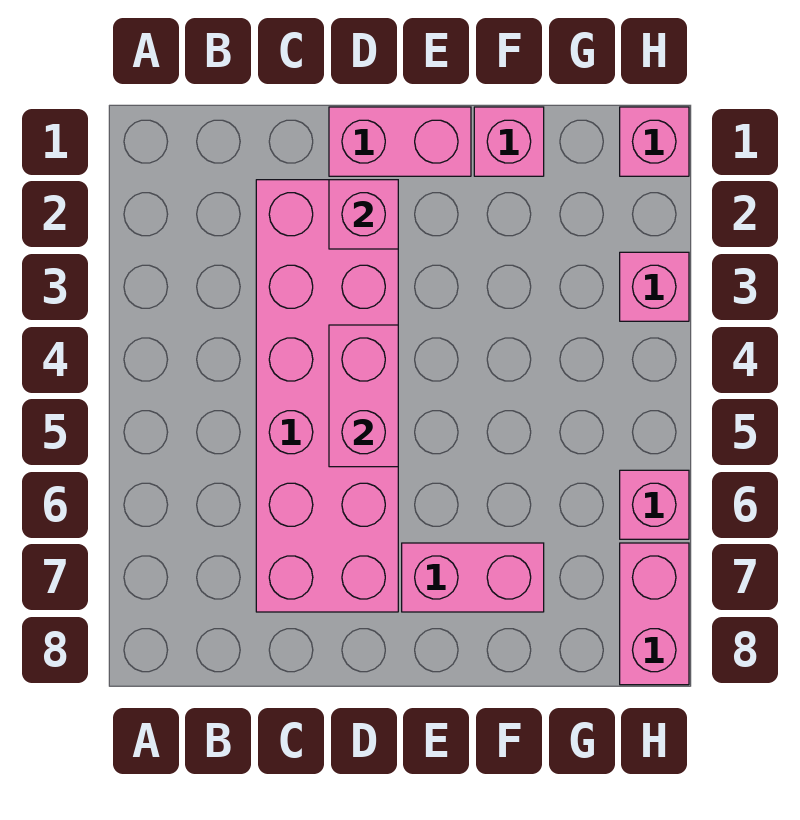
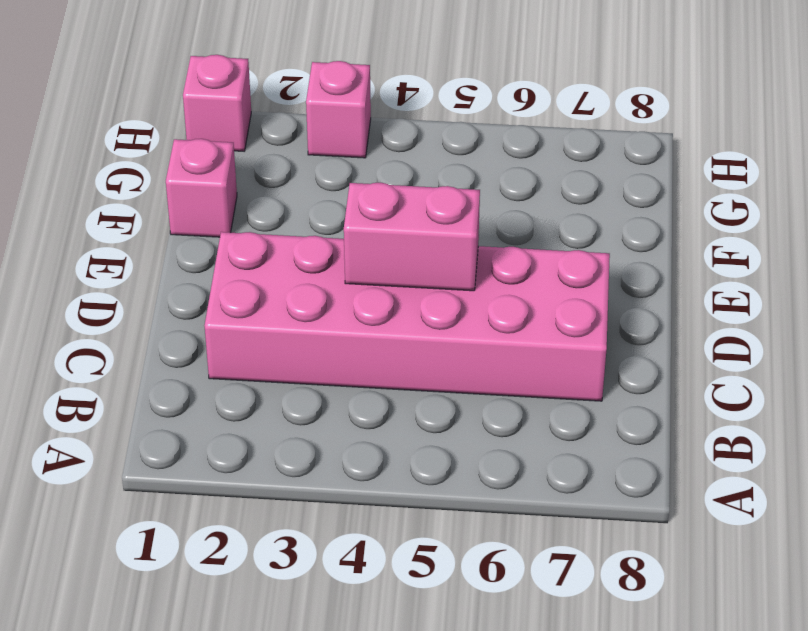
none -> pink 1x2 brick [329,107,471,176]
none -> pink 1x2 brick [402,543,544,612]

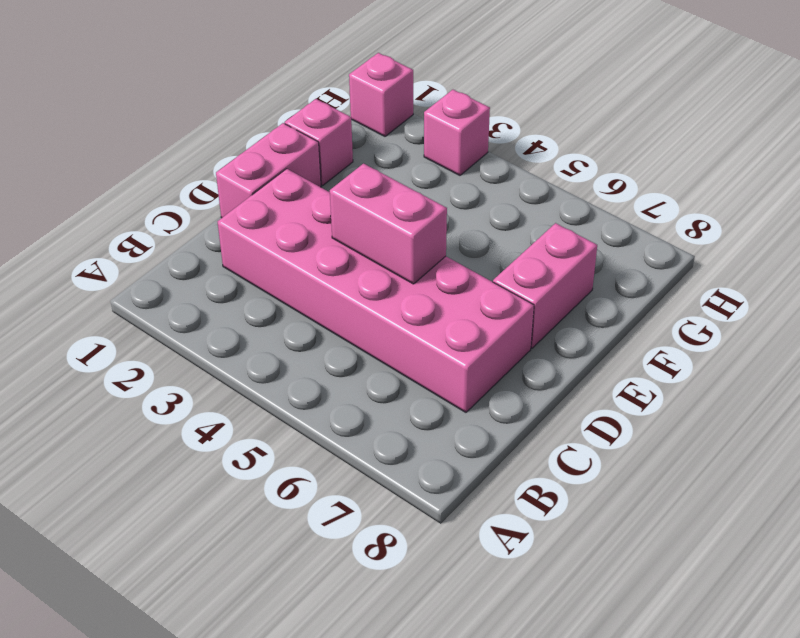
none -> pink 1x1 brick [620,470,689,539]
none -> pink 1x2 brick [620,543,689,685]

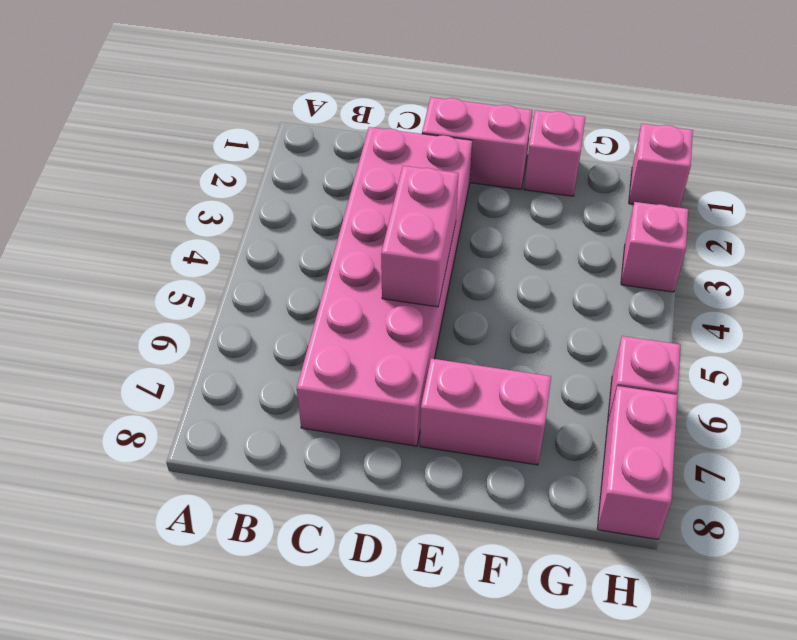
none -> pink 1x1 brick [329,180,398,249]

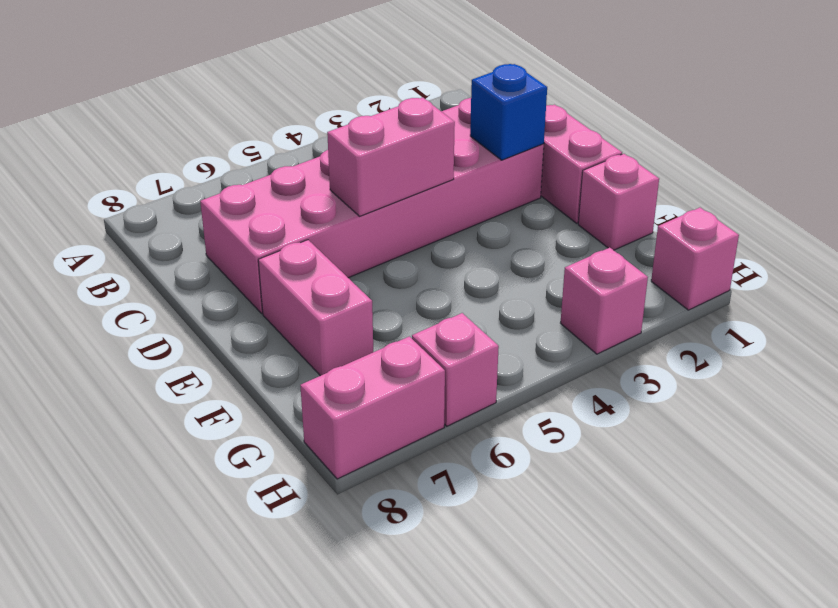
blue 1x1 brick [470,64,547,160] -> pink 1x1 brick [329,180,398,249]

